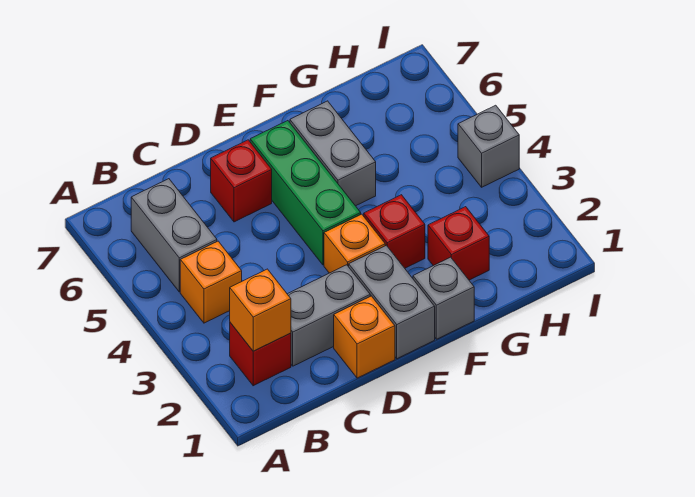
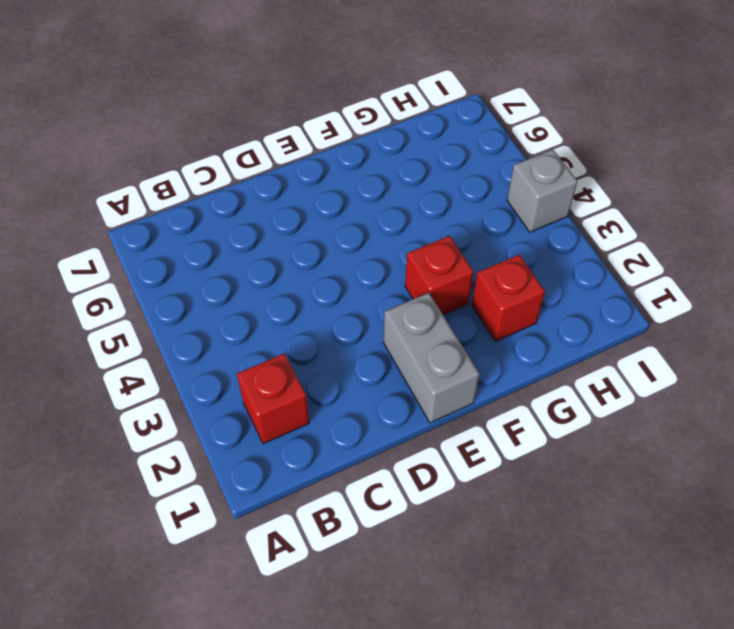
none -> orange 1x1 brick [180,241,242,323]
none -> grey 1x2 brick [131,179,217,292]
none -> grey 1x2 brick [288,265,370,366]

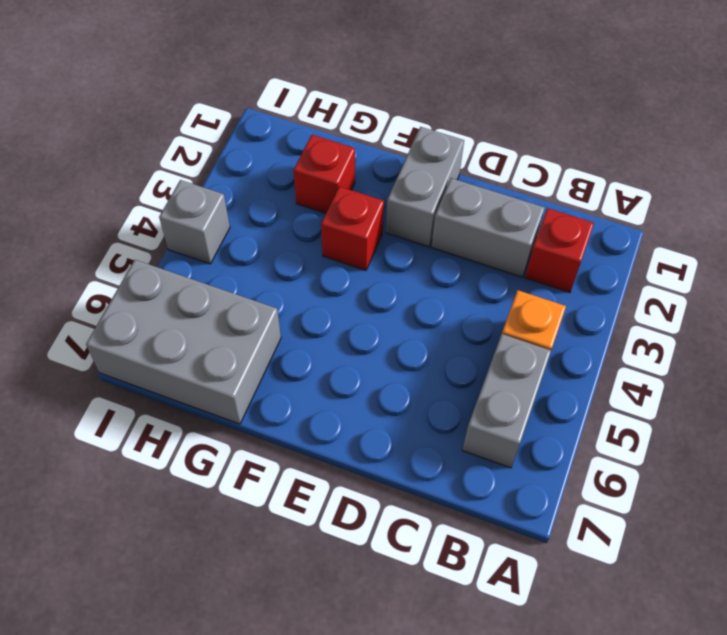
grey 2x3 brick [86,260,281,424] -> none
none -> orange 1x1 brick [334,296,395,378]
none -> red 1x1 brick [211,140,272,222]
none -> orange 1x1 brick [324,214,385,273]

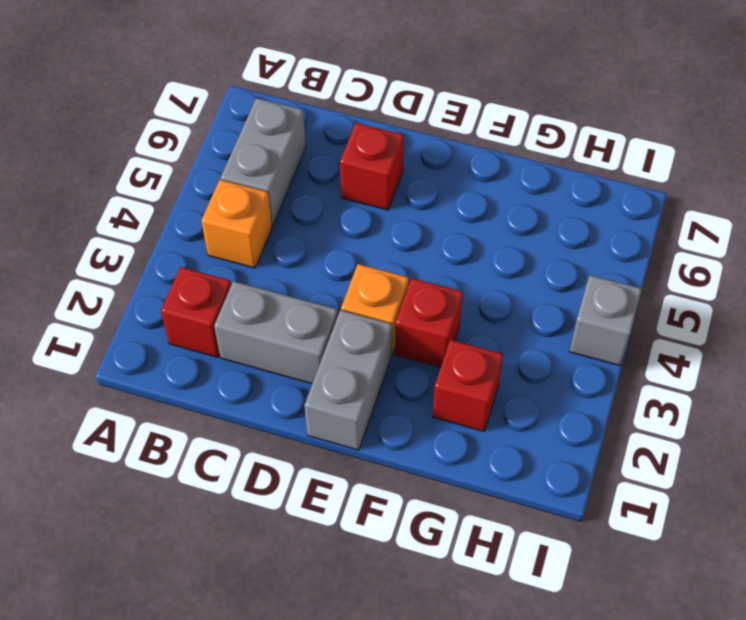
none -> orange 1x1 brick [334,296,395,378]
none -> green 1x3 brick [250,121,361,265]
none -> grey 1x1 brick [413,257,474,339]

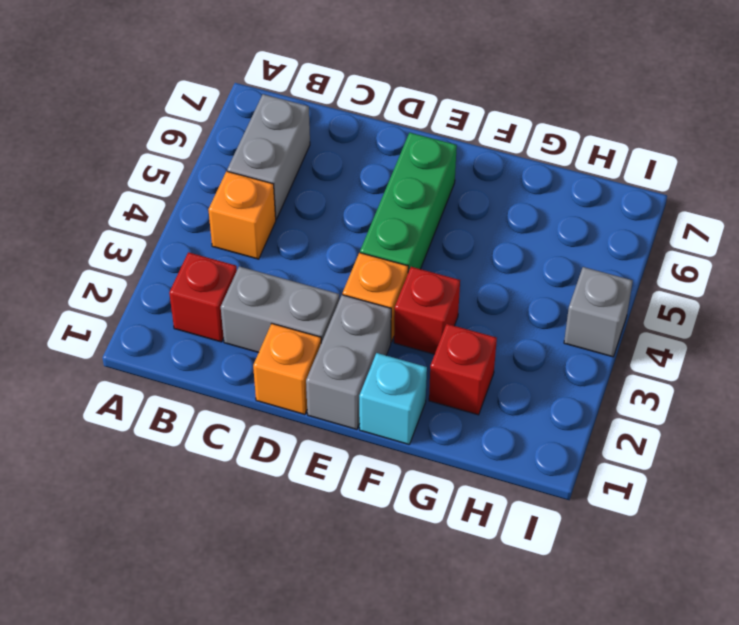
cyan 1x1 brick [359,353,427,444] -> grey 1x1 brick [413,257,474,339]
none -> red 1x1 brick [211,140,272,222]
none -> grey 1x2 brick [290,101,376,206]
none -> orange 1x1 brick [230,269,291,351]

